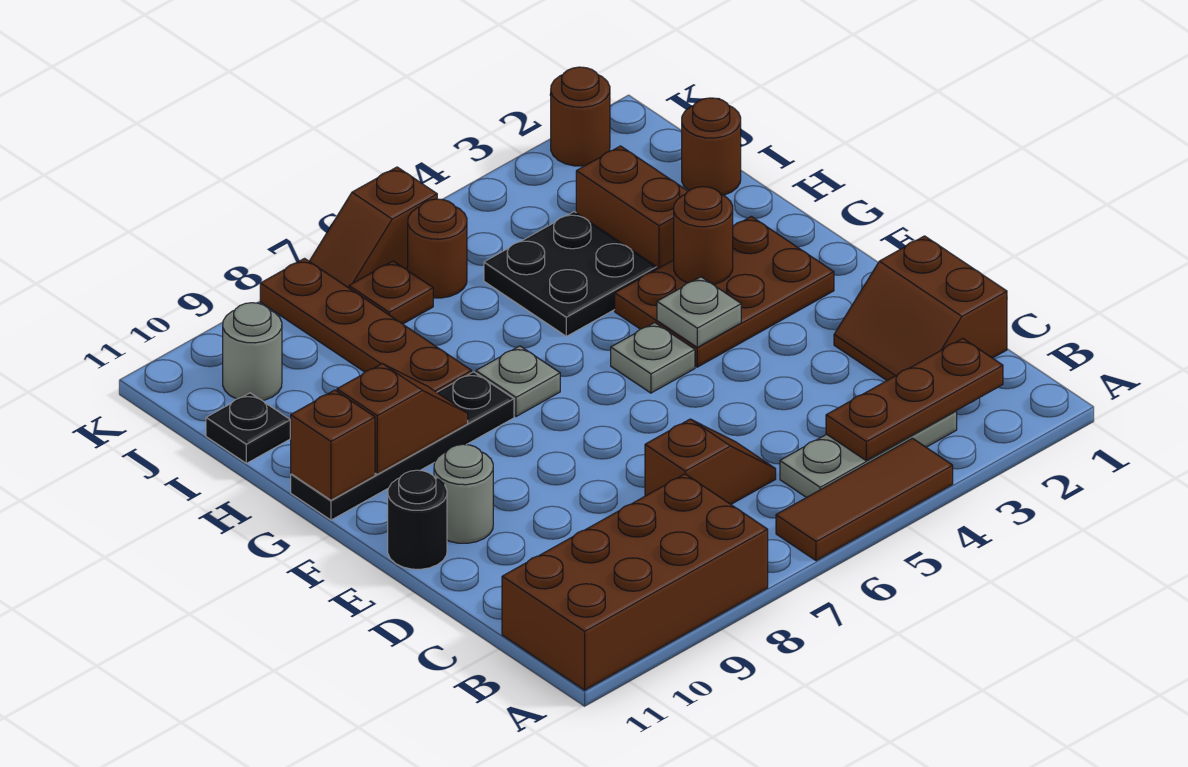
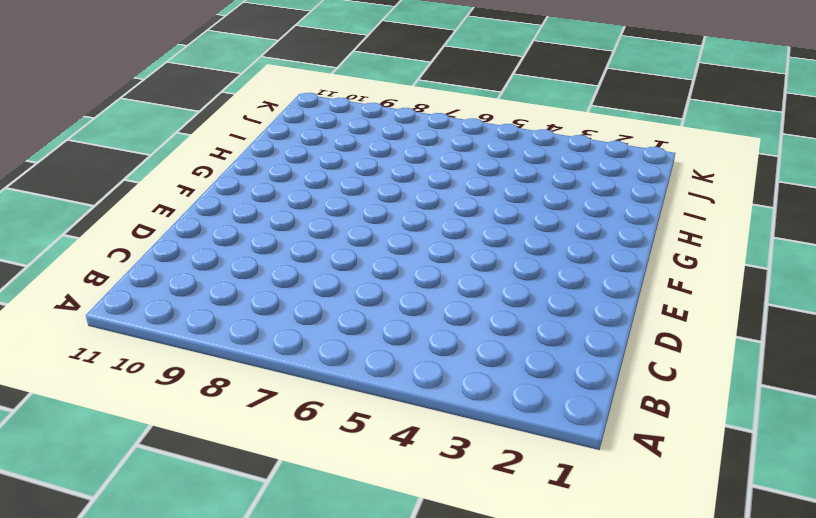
none -> brown 1x3 tile [776,438,953,561]
none -> brown 2x4 brick [502,474,768,690]
none -> grey 1x3 plate [780,411,957,498]

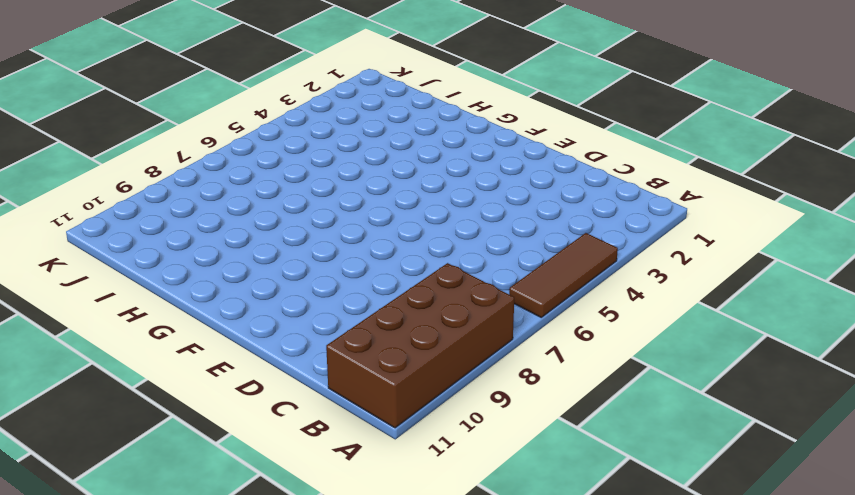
none -> grey 1x3 plate [780,411,957,498]
none -> brown 2x2 slope [834,236,1007,380]
none -> brown 1x2 slope [645,419,776,504]

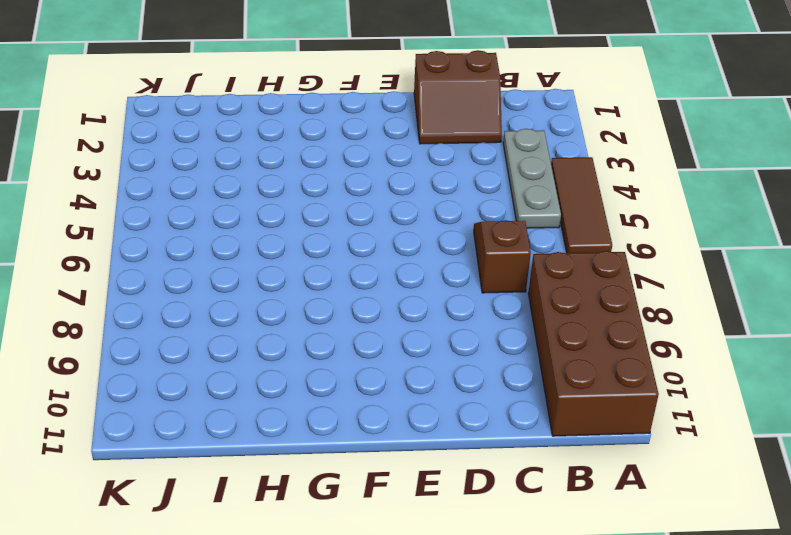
none -> grey 1x1 round brick [434,444,493,543]
none -> black 1x1 round brick [388,470,447,569]
none -> brown 2x3 plate [615,216,834,367]

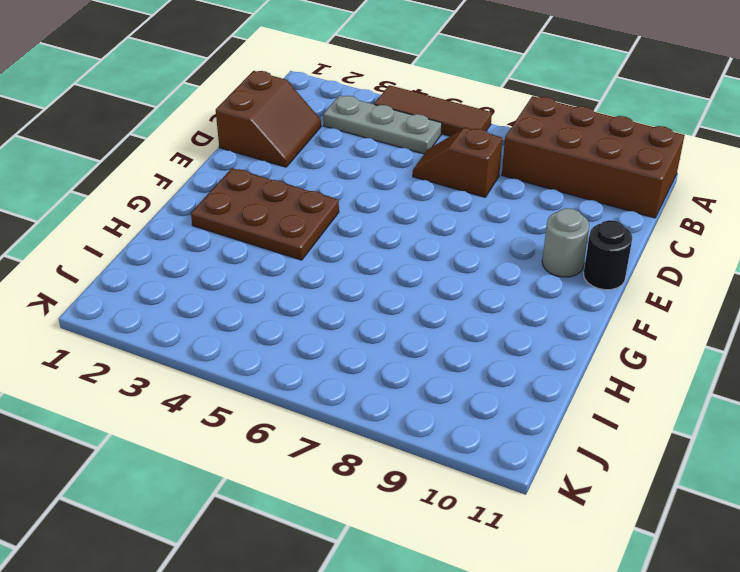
none -> grey 1x1 plate [611,323,695,393]
none -> grey 1x1 plate [476,346,560,417]
none -> black 1x4 plate [291,372,514,520]

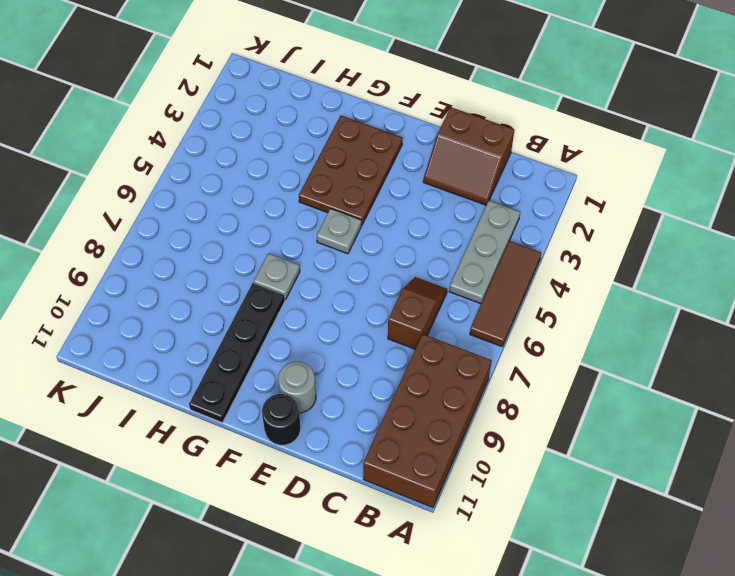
none -> brown 1x2 brick [576,146,688,269]
none -> black 2x2 plate [484,212,657,336]
none -> brown 1x4 plate [260,259,472,392]

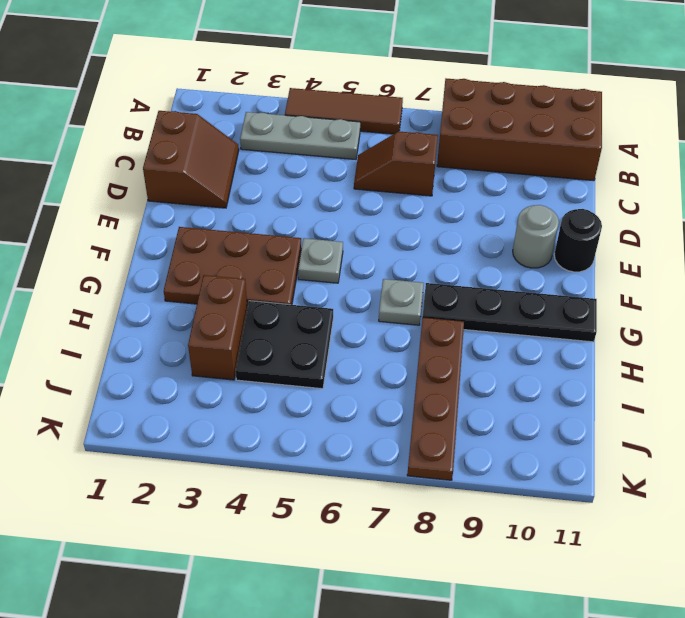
none -> brown 1x1 round brick [682,98,741,195]
none -> black 1x1 plate [206,393,290,463]
none -> brown 1x1 round brick [408,199,467,298]

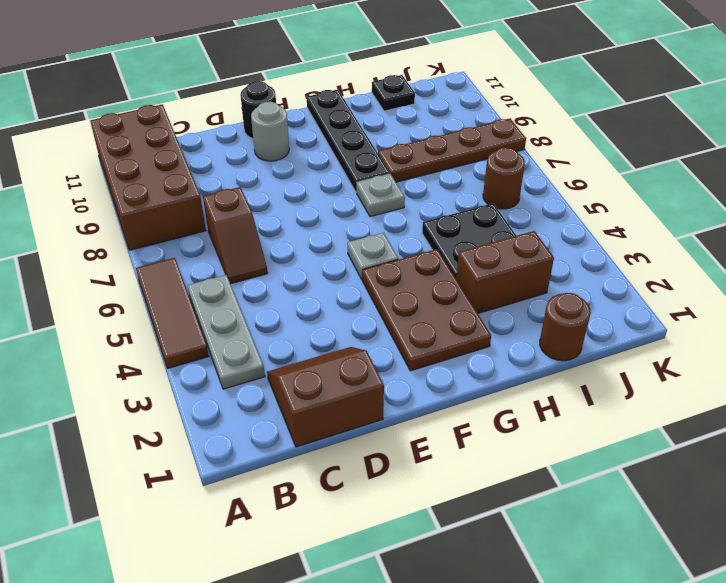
none -> brown 1x1 plate [349,261,433,324]
none -> grey 1x1 round brick [223,303,282,401]
none -> brown 1x1 round brick [551,67,610,166]

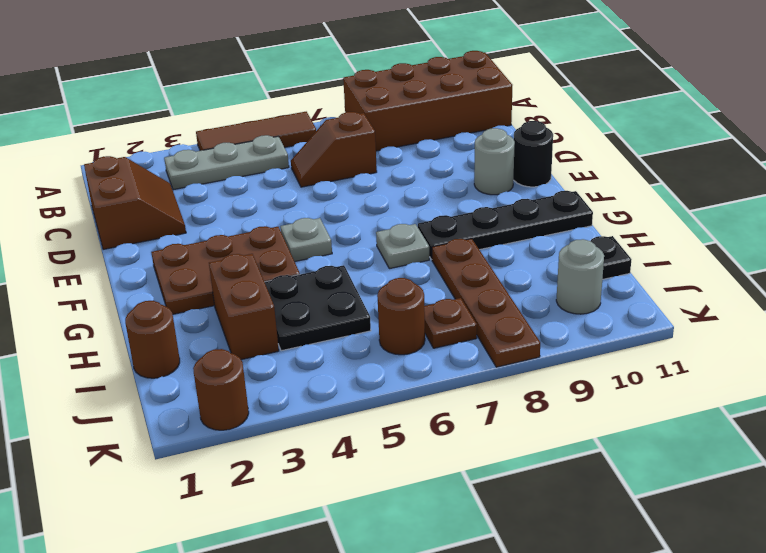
none -> brown 1x2 slope [309,167,437,288]
none -> brown 1x3 plate [826,338,1003,461]
none -> grey 1x1 plate [657,277,741,347]

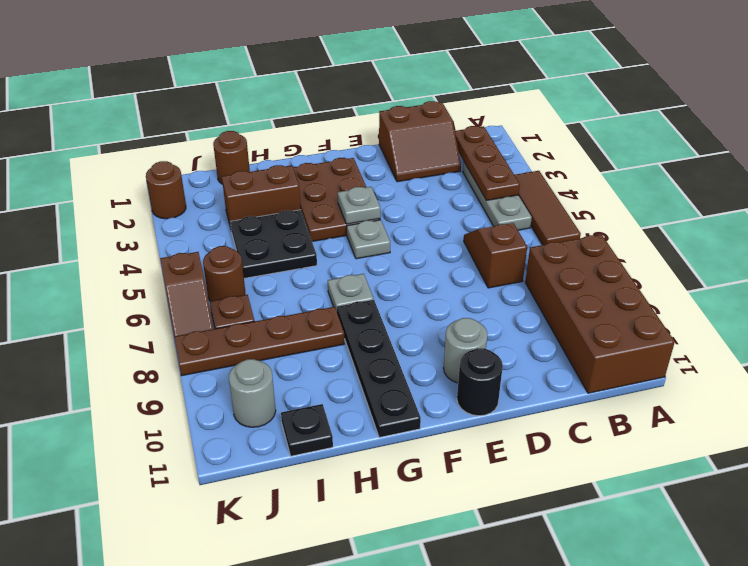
none -> brown 1x1 round brick [674,187,733,285]
none -> brown 1x2 slope [337,364,468,474]
none -> brown 1x1 brick [291,390,375,500]

